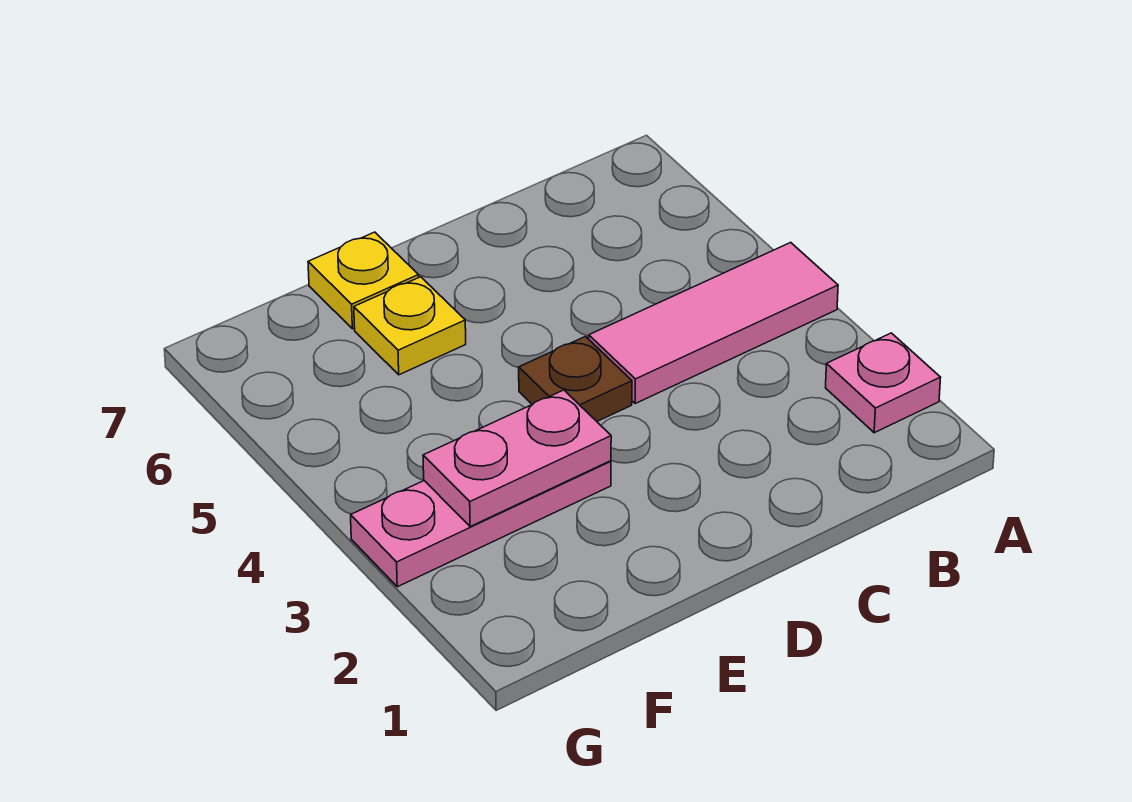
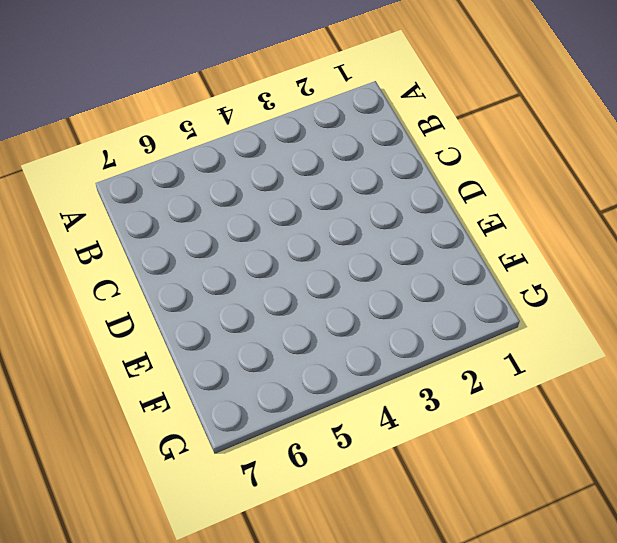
none -> pink 1x1 plate [826,333,941,433]
none -> pink 1x3 tile [589,243,838,404]

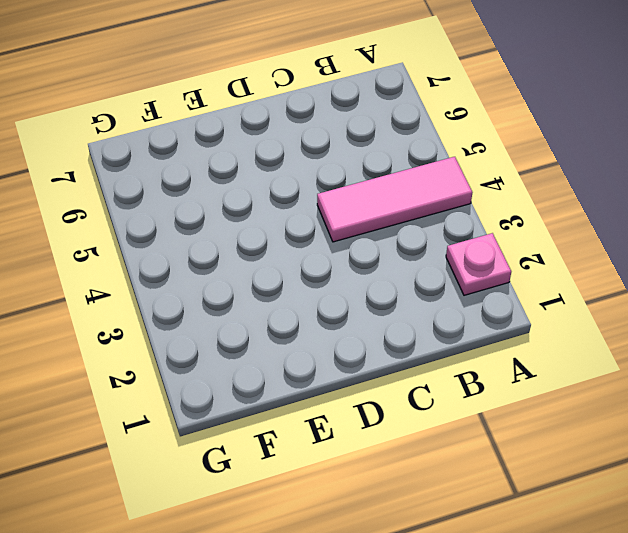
none -> brown 1x1 plate [519,337,632,421]
none -> pink 1x3 plate [351,461,611,587]

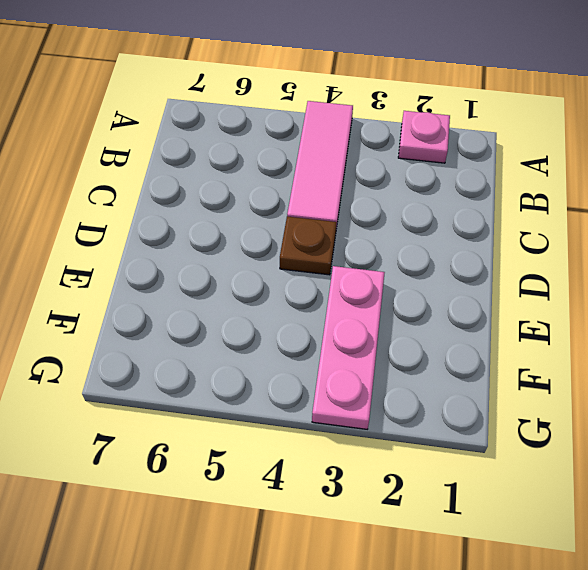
none -> yellow 1x1 plate [354,277,466,375]
none -> yellow 1x1 plate [308,232,419,329]

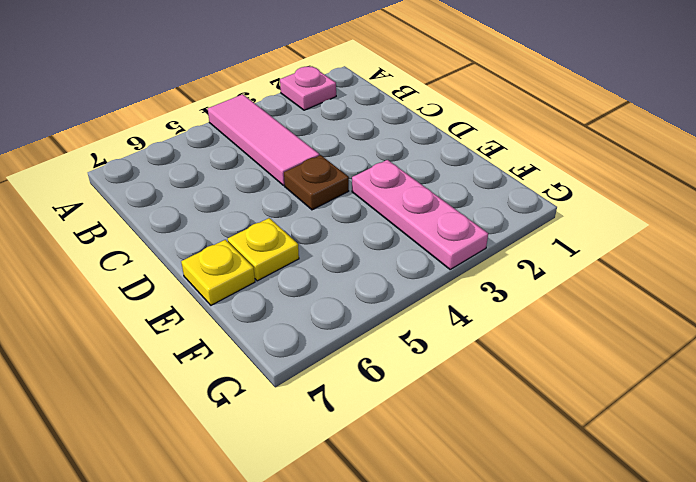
none -> pink 1x2 plate [423,390,611,527]

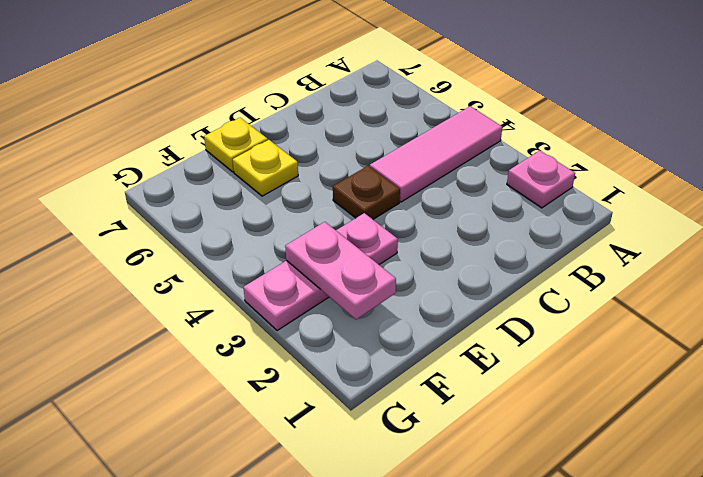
pink 1x2 plate [285,222,396,320] -> pink 1x2 plate turned to [423,390,611,527]

